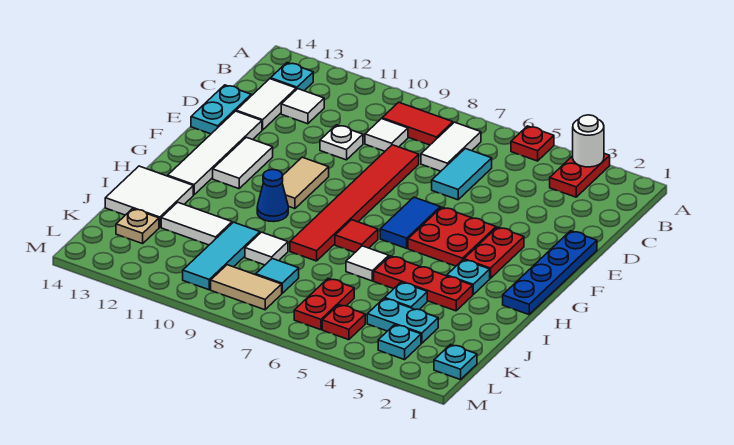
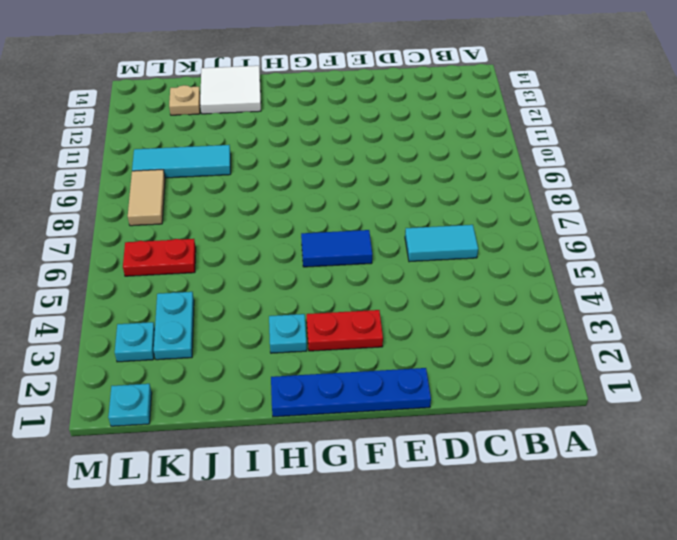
none -> red 1x2 plate [550,153,610,197]
none -> red 1x1 plate [511,126,554,161]
none -> white 1x2 tile [421,122,481,171]
none -> red 1x2 tile [382,102,453,145]

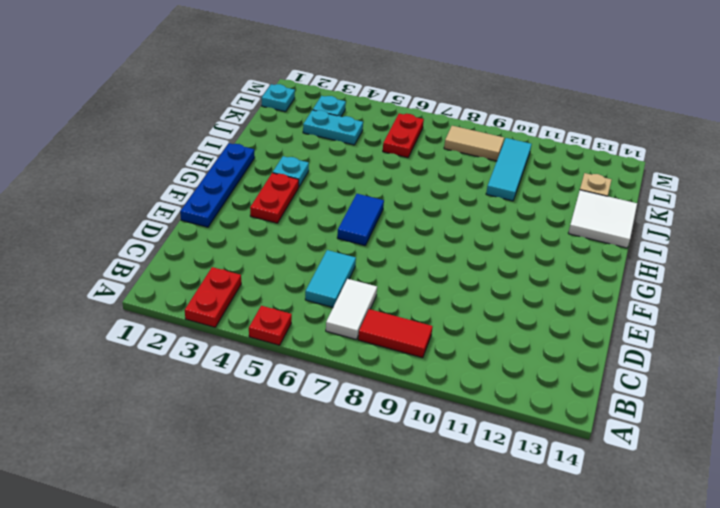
none -> cyan 1x1 plate [271,63,313,91]
none -> white 1x1 tile [365,119,408,151]
none -> white 1x1 tile [281,89,324,124]
none -> white 1x2 tile [236,79,296,130]

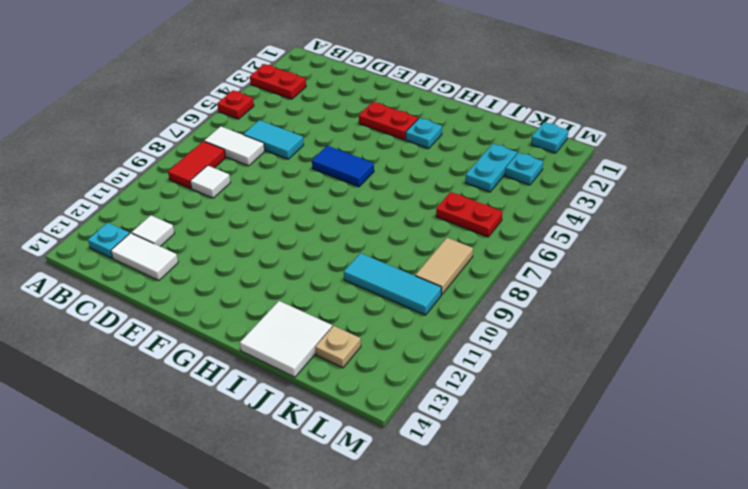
none -> red 1x6 tile [290,145,419,261]
none -> white 1x1 plate [320,125,363,160]
none -> cyan 1x2 plate [191,85,251,134]
none -> blue 1x4 plate [503,231,597,315]

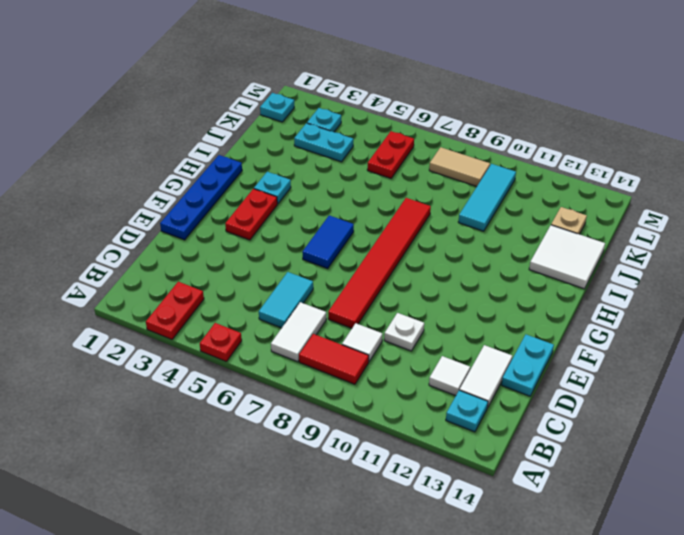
none -> white 1x4 tile [168,111,262,195]
none -> red 2x2 plate [408,207,496,266]
none -> tan 1x2 tile [282,157,329,209]
none -> white 1x2 tile [213,137,273,189]

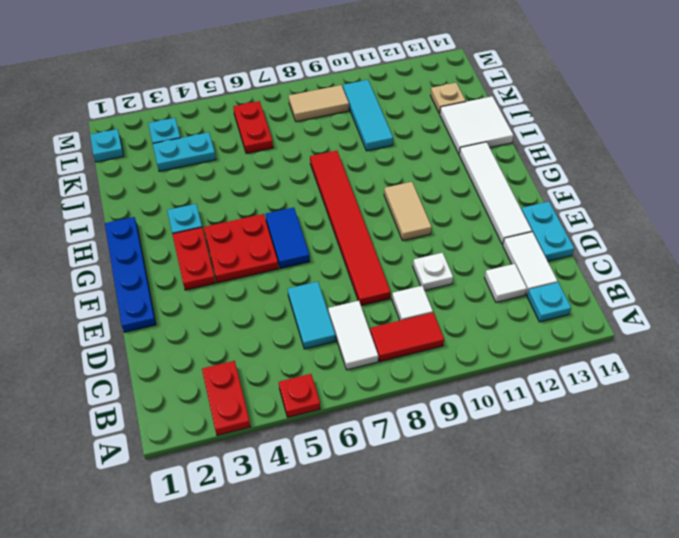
none -> white 1x2 tile [213,137,273,189]
none -> red 1x1 tile [335,220,378,252]
none -> blue 1x1 cone [257,169,288,222]
none -> red 1x3 plate [374,256,473,311]

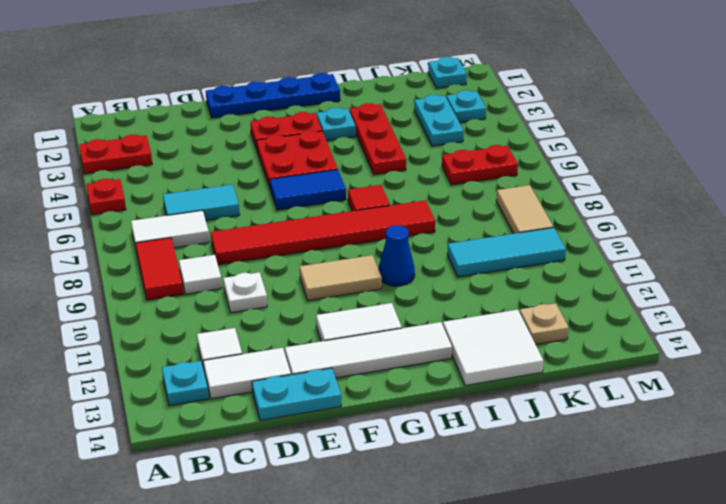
none -> white 1x1 tile [346,246,389,281]
none -> cyan 1x1 plate [385,282,427,310]
none -> white 1x1 tile [245,232,288,265]
none -> white 1x2 tile [161,202,232,245]

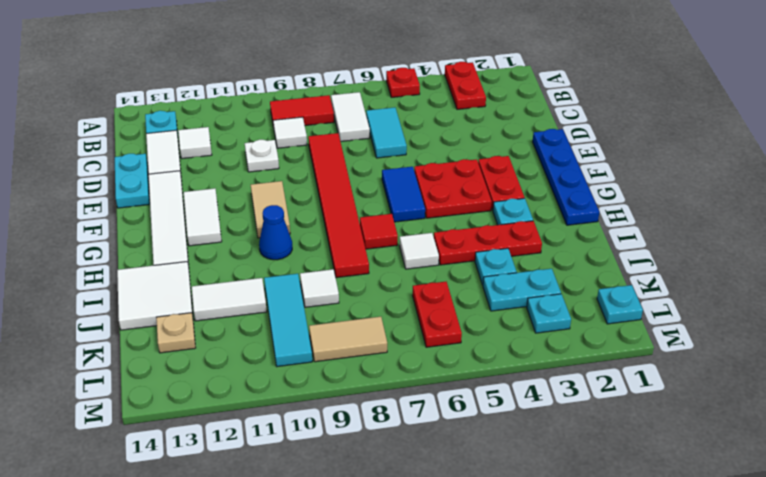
none -> cyan 1x1 tile [256,259,299,293]
none -> red 1x1 plate [322,305,365,340]
none -> white 1x1 round brick [573,115,604,167]

